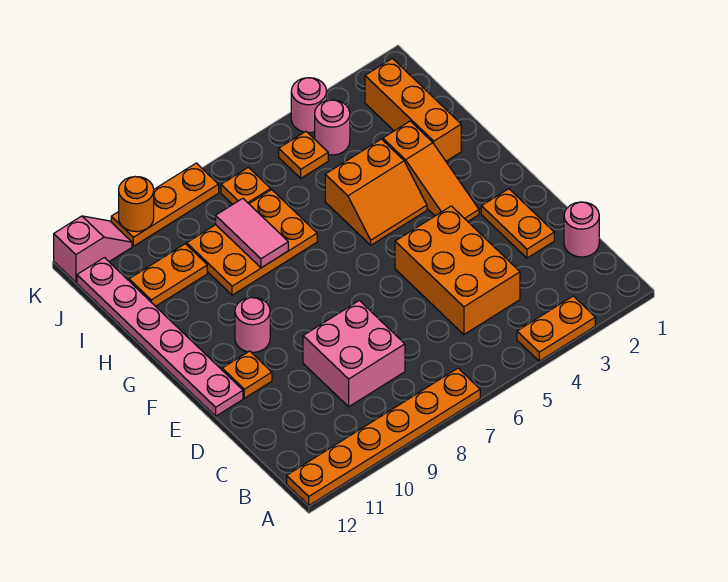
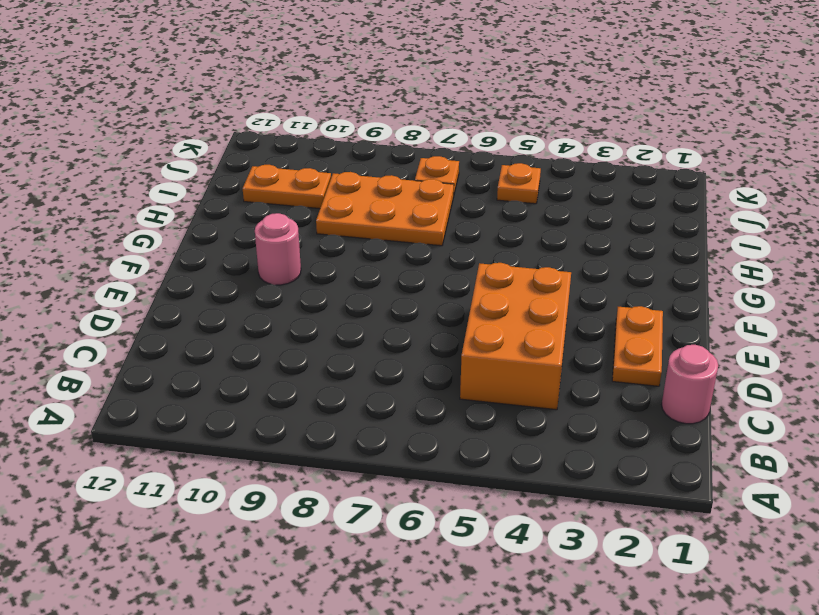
none -> orange 1x2 plate [517,296,595,361]
none -> orange 1x6 plate [287,368,480,505]
none -> pink 2x2 brick [303,301,405,407]

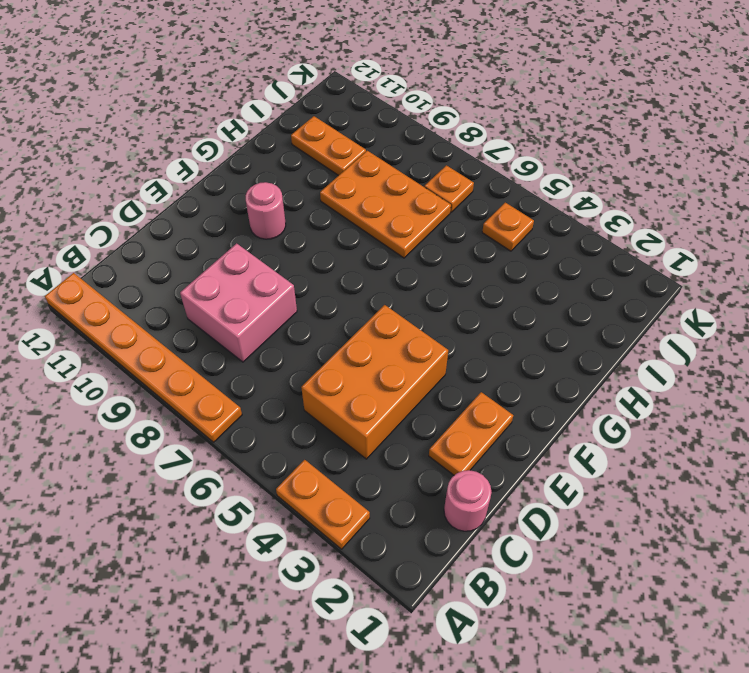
none -> orange 1x1 plate [222,351,272,398]
none -> pink 1x6 plate [77,258,243,416]
none -> orange 1x3 slope [383,121,479,221]

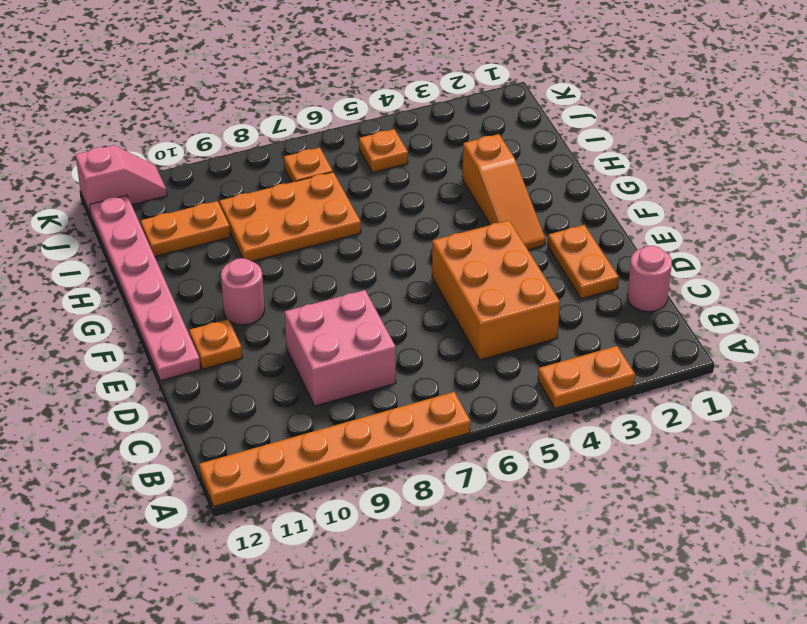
none -> orange 2x2 slope [325,139,427,245]
none -> orange 1x3 brick [365,58,461,161]
none -> pink 1x1 round brick [315,100,350,155]

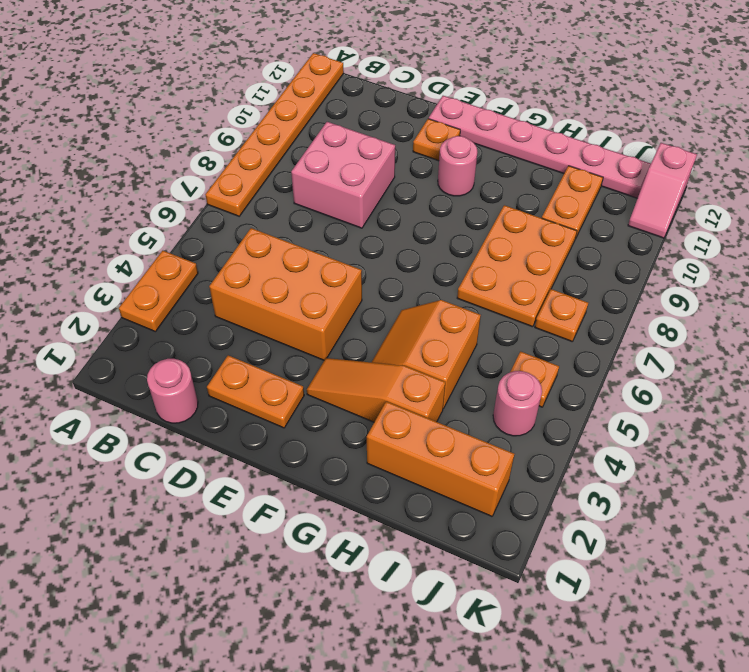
none -> pink 1x1 round brick [291,78,327,133]
none -> orange 1x3 plate [111,163,219,246]
none -> pink 1x2 tile [216,198,288,268]

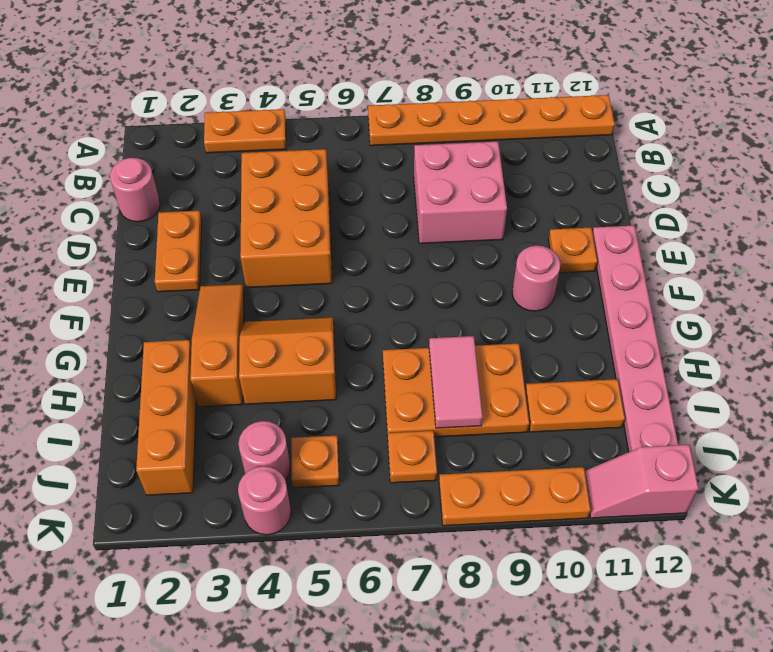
none -> orange 1x1 round brick [119,177,154,232]

